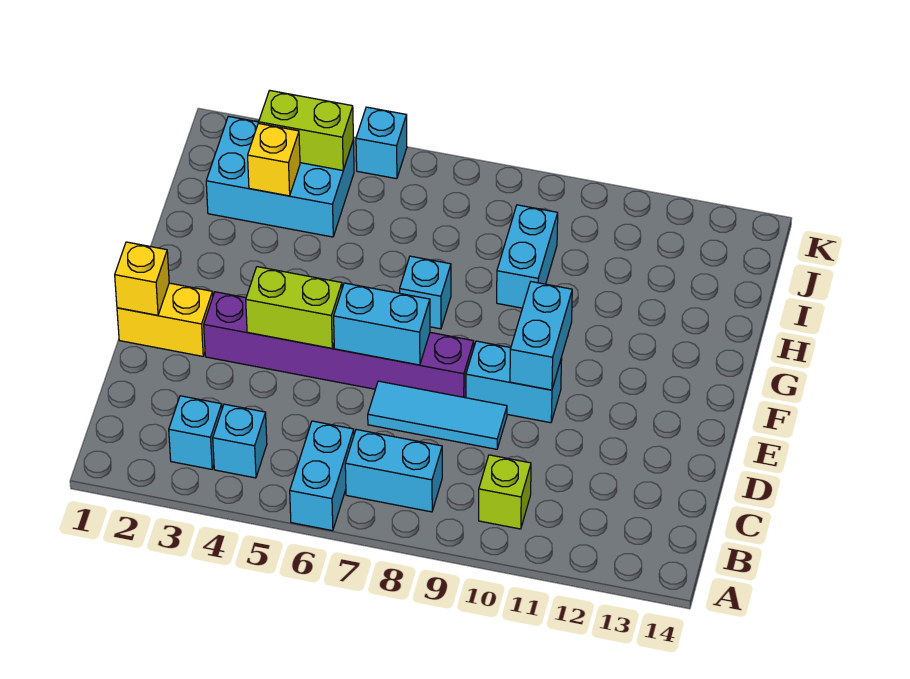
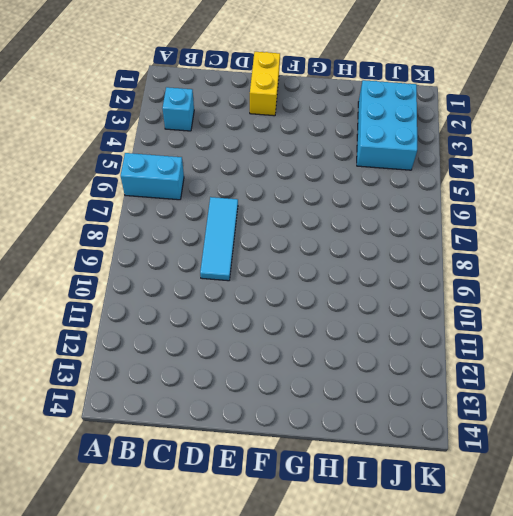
none -> cyan 1x1 brick [213,404,267,478]
none -> cyan 1x2 brick [345,430,442,512]
none -> lime 1x1 brick [479,455,531,529]

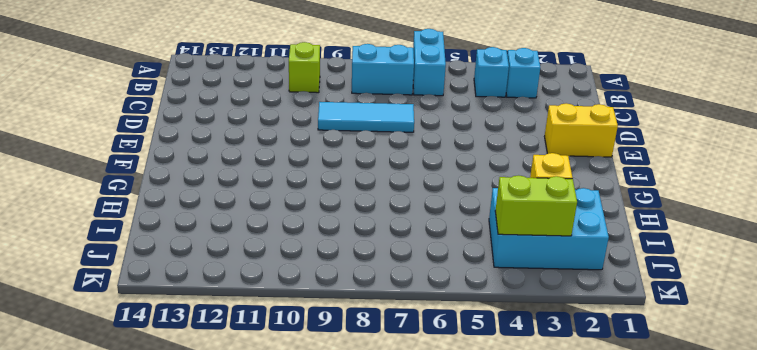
none -> purple 1x6 brick [204,292,474,398]
none -> cyan 1x2 brick [466,341,562,423]
none -> cyan 1x1 brick [400,256,451,329]

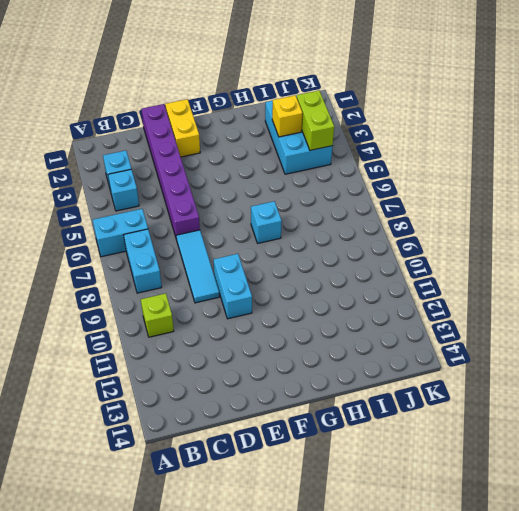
purple 1x6 brick [142,104,200,240] -> purple 1x6 brick moved to [204,292,474,398]
none -> cyan 1x2 brick [497,205,558,308]
none -> cyan 1x1 brick [356,107,407,179]
none -> yellow 1x1 brick [115,242,169,315]

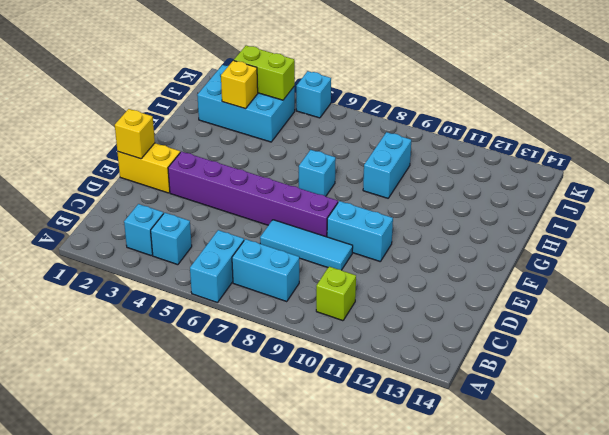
none -> lime 1x2 brick [246,267,342,348]
none -> cyan 1x2 brick [334,283,430,365]
none -> cyan 1x2 brick [510,282,572,390]

